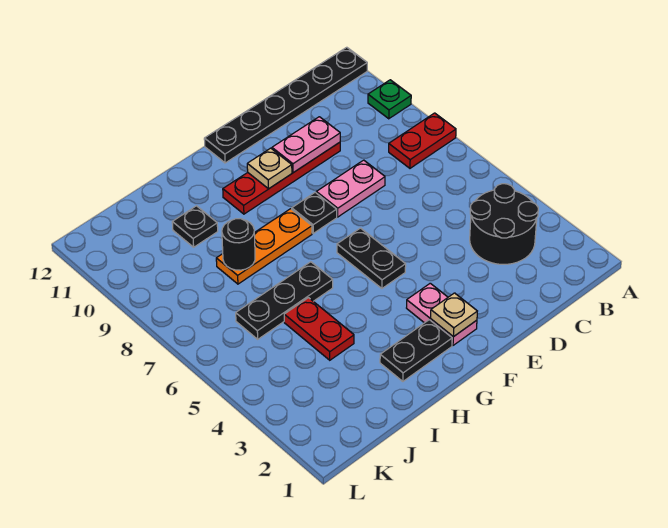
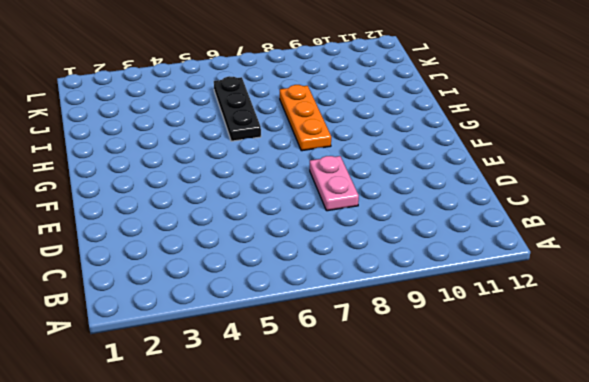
none -> red 1x2 plate [389,113,456,168]
none -> green 1x1 plate [368,80,411,119]
none -> black 1x6 plate [204,47,367,163]

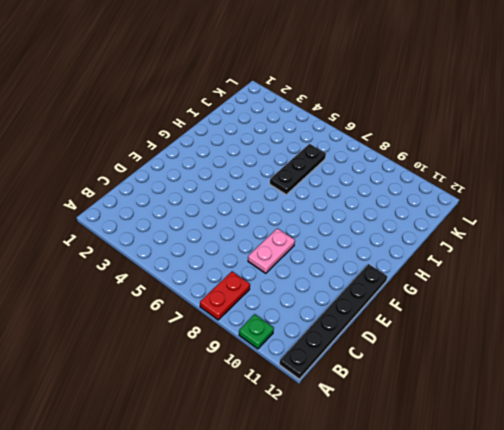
none -> black 2x2 round brick [470,184,538,264]
none -> red 1x4 plate [223,142,340,214]
none -> pink 1x2 plate [407,283,477,345]

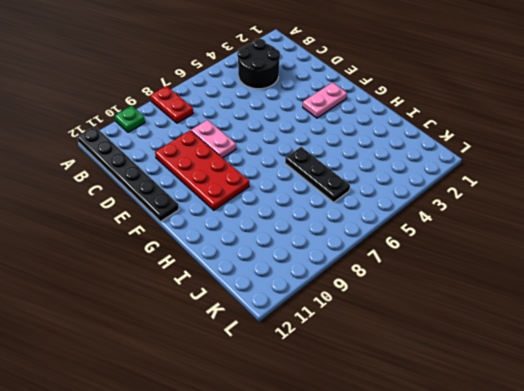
red 2x4 plate [155,131,249,210] -> red 1x4 plate [223,142,340,214]
none -> black 1x2 plate [337,228,406,288]
none -> black 1x1 plate [292,192,337,233]
none -> black 1x2 plate [380,320,452,381]

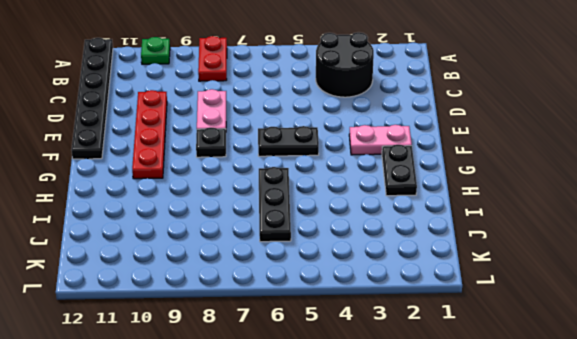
none -> orange 1x3 plate [216,209,312,284]
none -> red 1x2 plate [284,298,354,360]
none -> black 1x1 plate [172,206,218,247]

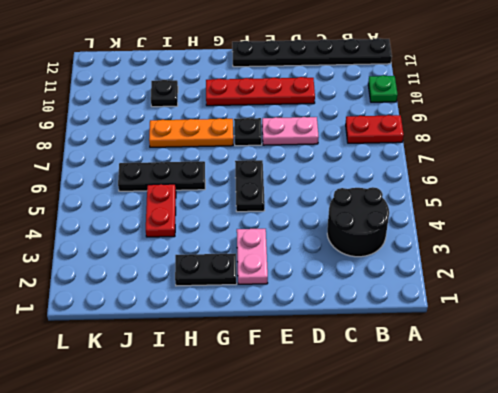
none -> pink 1x2 plate [272,117,340,173]
none -> tan 1x1 plate [431,293,477,337]
none -> tan 1x1 plate [247,148,292,189]

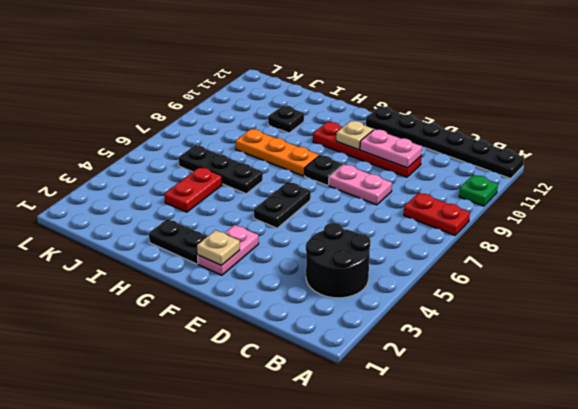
none -> black 1x1 round brick [222,219,255,270]

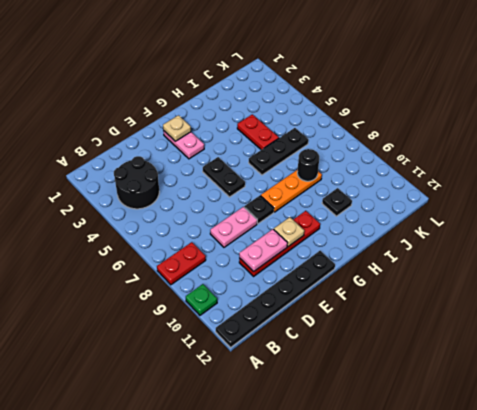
none -> black 1x2 plate [380,320,452,381]

